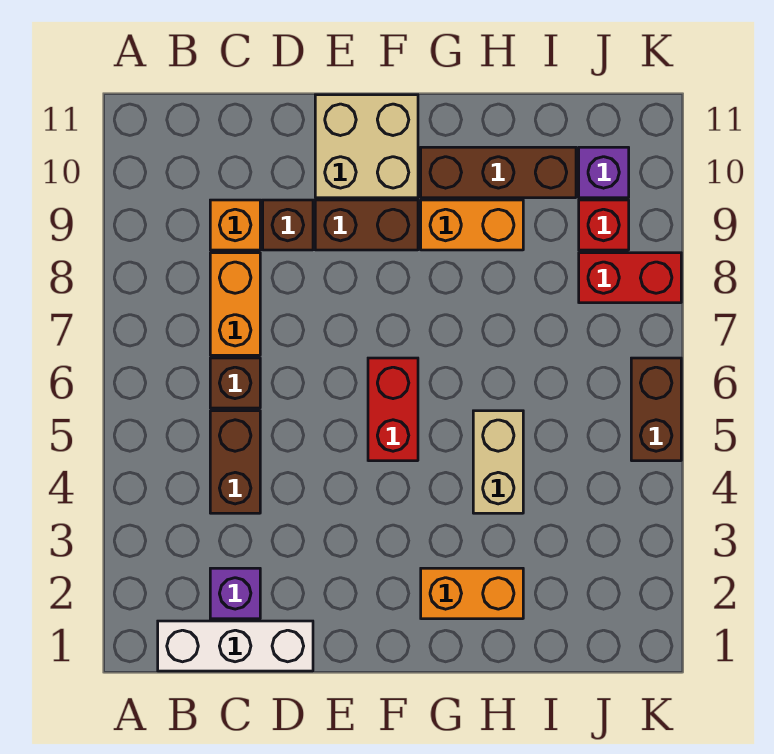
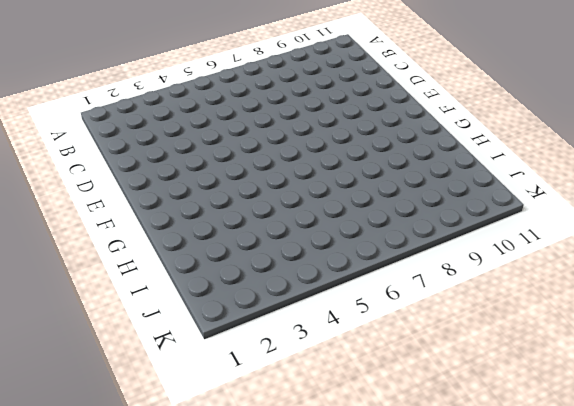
none -> white 1x3 brick [158,621,313,671]
none -> purple 1x1 brick [210,568,260,619]
none -> brown 1x2 brick [210,411,260,513]

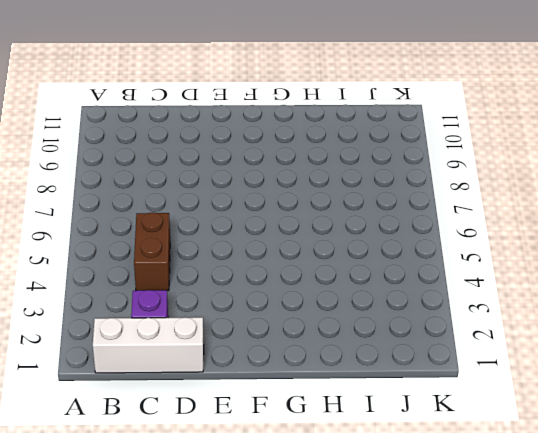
none -> brown 1x1 brick [210,358,260,408]
none -> orange 1x2 brick [210,253,260,355]
none -> orange 1x1 brick [210,200,260,250]

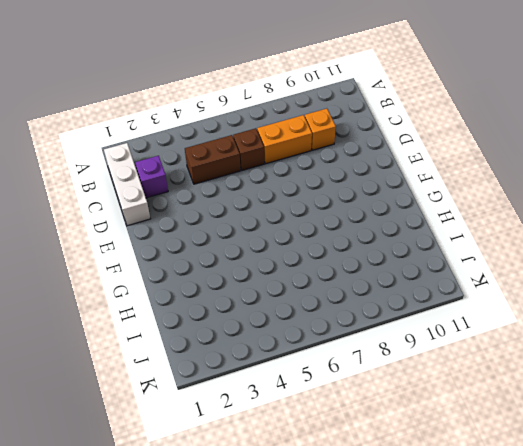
none -> brown 1x1 brick [263,200,313,250]
none -> brown 1x2 brick [315,200,418,250]
none -> tan 2x2 brick [315,95,418,198]

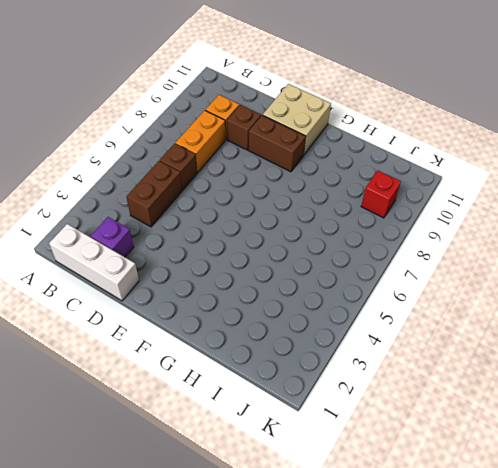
none -> red 1x2 brick [368,358,418,461]
none -> orange 1x2 brick [421,568,523,619]
none -> orange 1x2 brick [421,200,523,250]

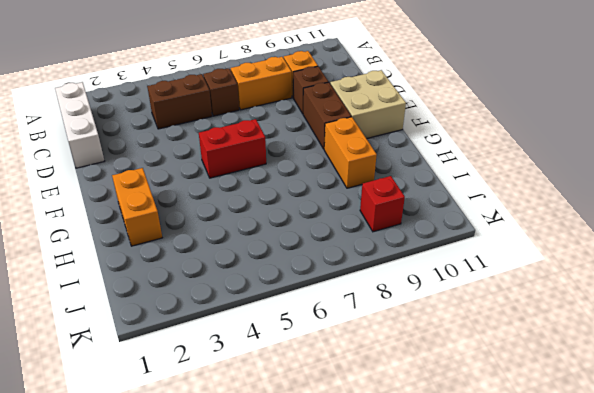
none -> purple 1x1 brick [210,568,260,619]
none -> brown 1x3 brick [421,147,576,198]
none -> tan 1x2 brick [473,411,523,513]

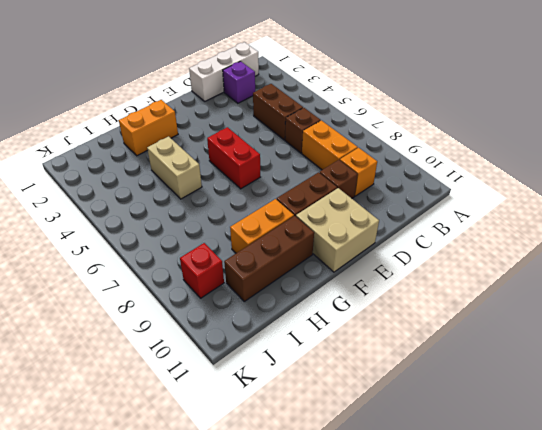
none -> red 1x2 brick [579,253,681,303]
none -> purple 1x1 brick [579,147,629,198]
none -> brown 1x2 brick [631,358,681,461]

